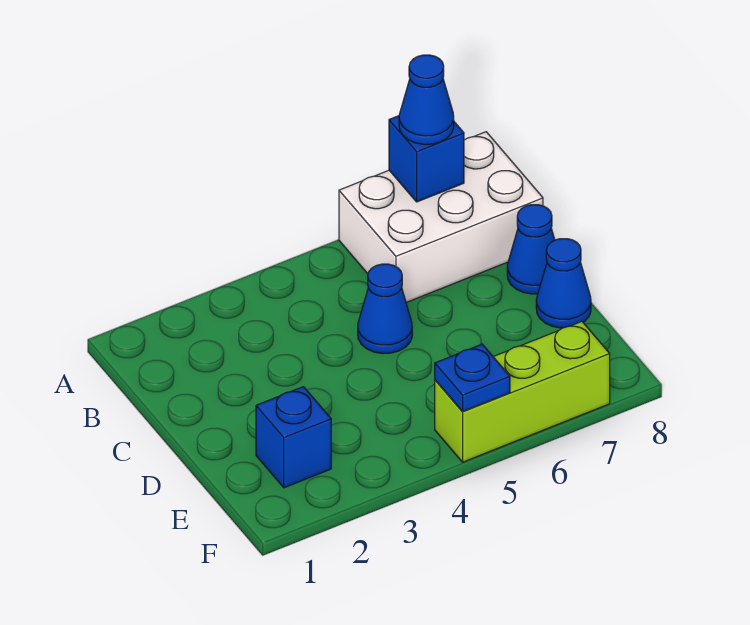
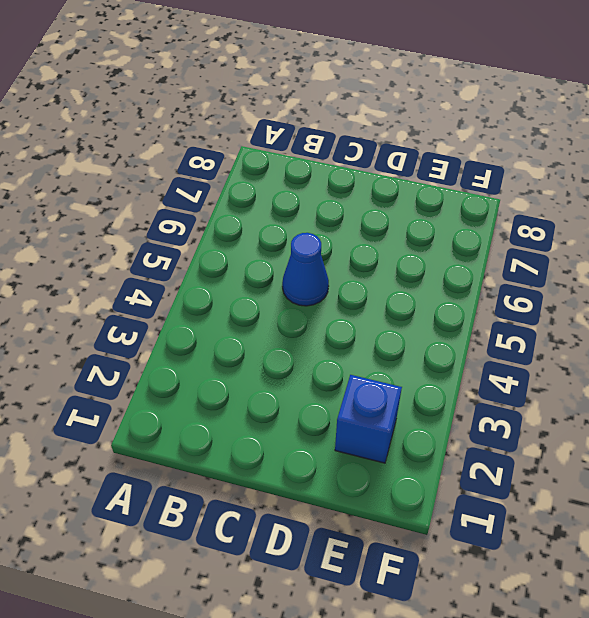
none -> white 2x3 brick [339,132,543,302]
none -> blue 1x1 cone [507,205,555,294]

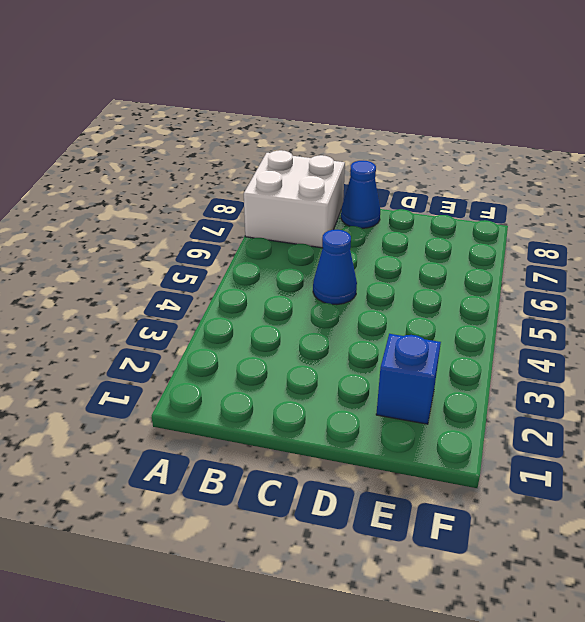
white 2x2 brick [244,150,345,248] -> white 2x3 brick [339,132,543,302]
none -> blue 1x1 cone [536,239,591,328]
none -> lime 1x3 brick [435,321,610,462]

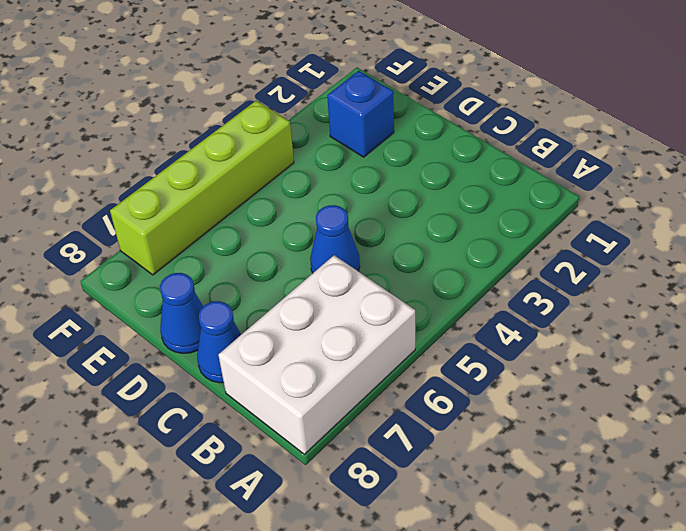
lime 1x4 brick [110,101,294,275] -> lime 1x3 brick [435,321,610,462]
none -> blue 1x1 brick [389,116,464,202]
none -> blue 1x1 plate [435,344,510,412]

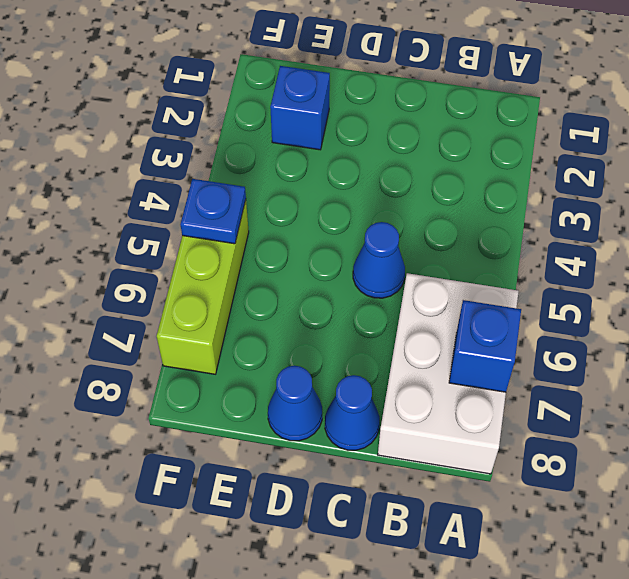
none -> blue 1x1 cone [399,55,454,144]

